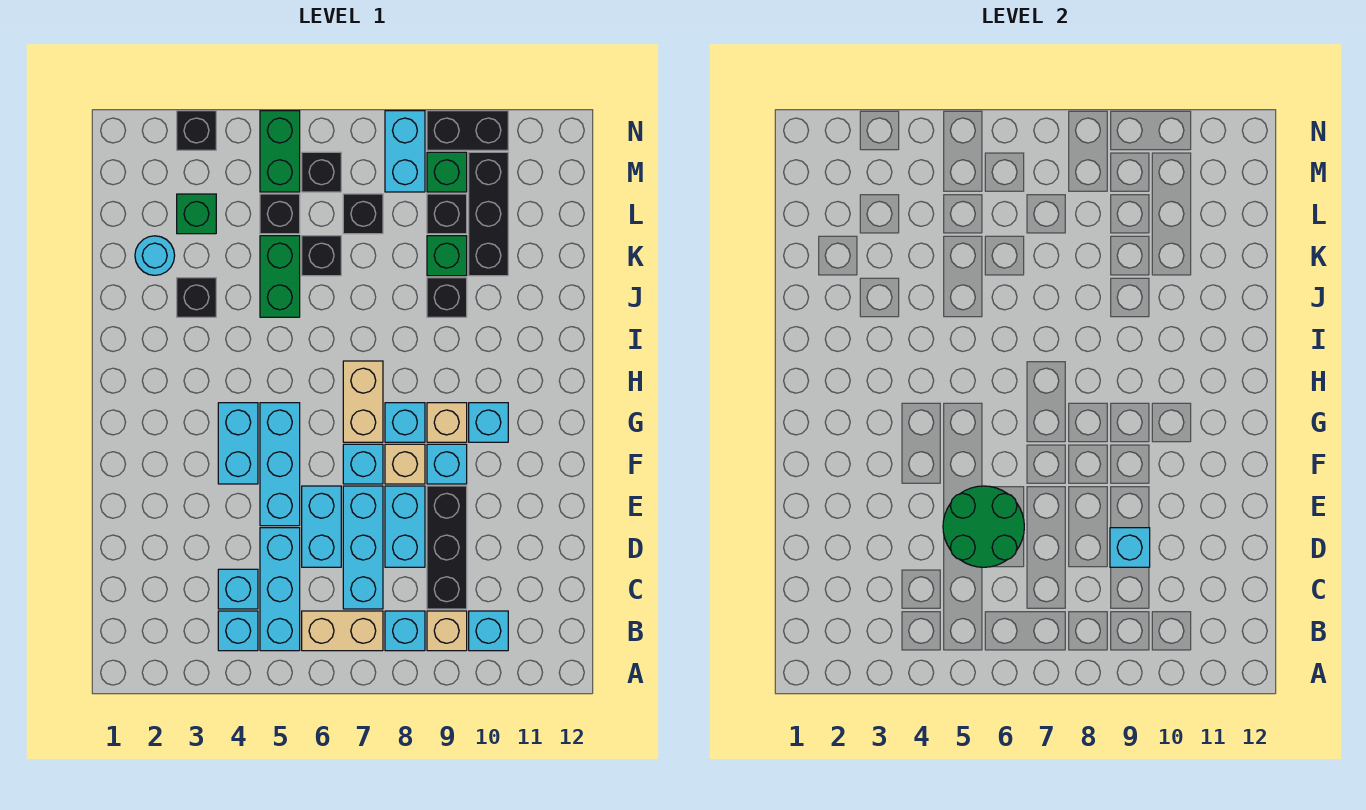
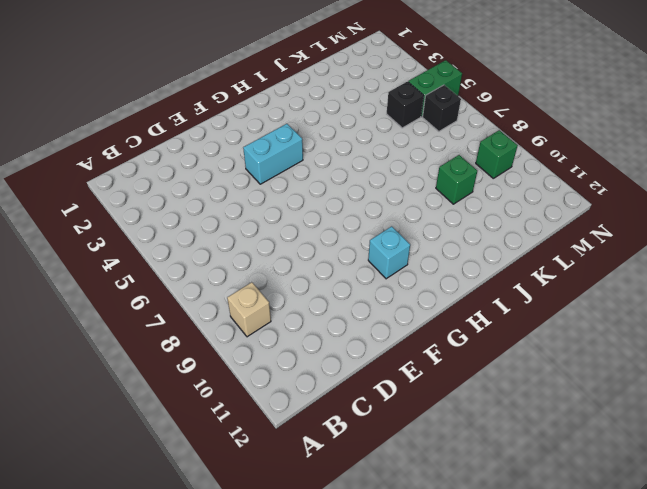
none -> cyan 1x1 brick [218,611,258,651]
none -> cyan 1x3 brick [260,528,300,651]
none -> tan 1x2 brick [302,611,383,651]
none -> cyan 1x1 brick [385,611,425,651]

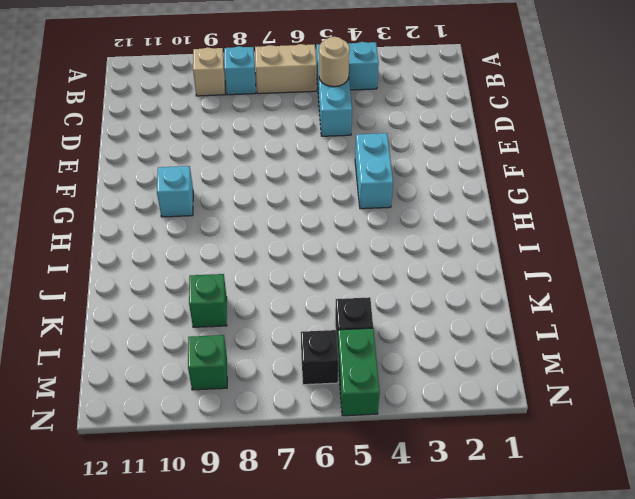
tan 1x1 round brick [319,37,350,87] -> none
none -> cyan 1x1 brick [469,611,508,651]
none -> cyan 1x1 brick [218,569,258,609]
none -> cyan 1x3 brick [343,486,383,609]
none -> black 1x3 brick [427,486,467,609]

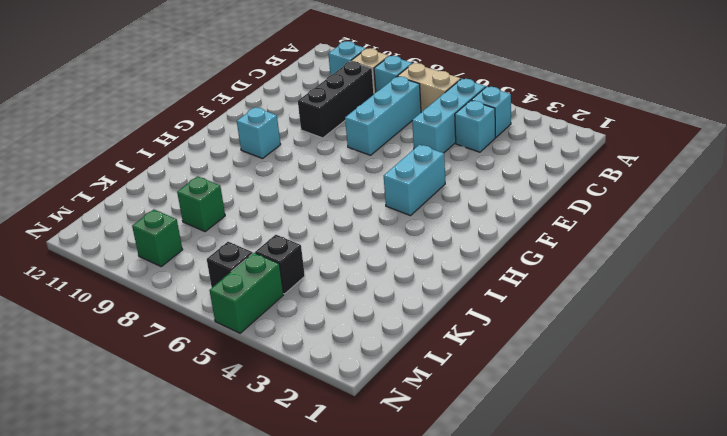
none -> cyan 1x2 brick [302,486,341,567]
none -> cyan 1x2 brick [385,486,425,567]
none -> cyan 1x3 brick [260,403,300,526]
none -> cyan 1x1 brick [343,444,383,484]

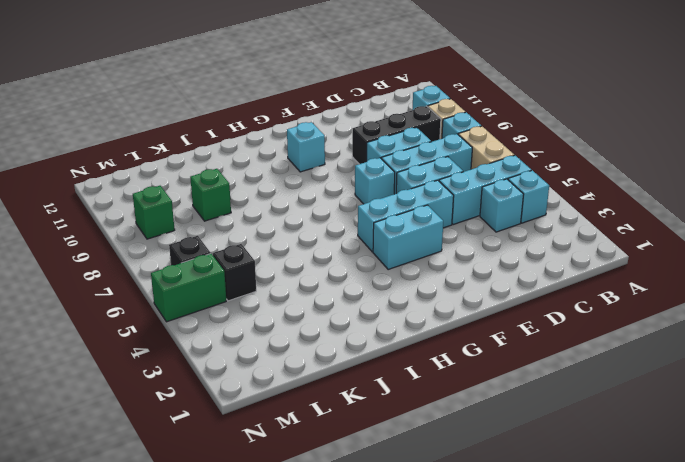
none -> tan 1x1 brick [385,444,425,484]
none -> cyan 1x1 brick [427,444,467,484]
none -> tan 1x2 brick [343,361,383,442]
none -> cyan 1x1 brick [385,403,425,442]

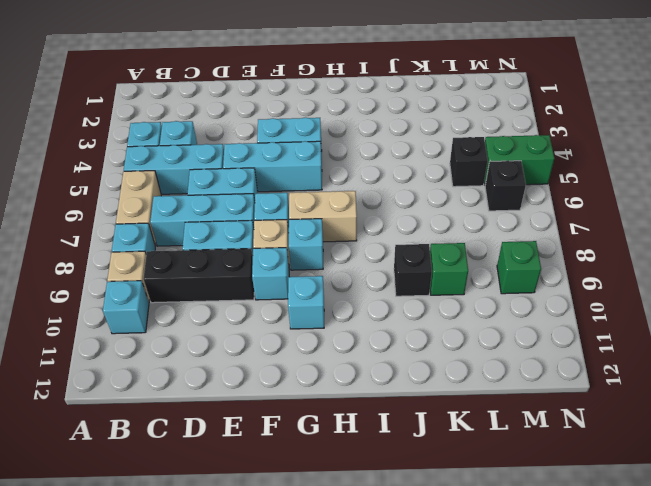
none -> tan 1x1 brick [427,403,467,442]
none -> black 1x1 brick [177,278,216,317]
none -> green 1x2 brick [260,236,300,317]
none -> cyan 1x1 round brick [135,236,175,275]

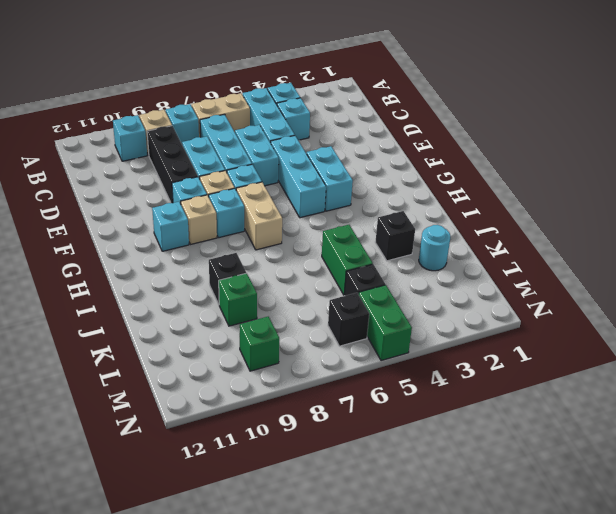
none -> black 1x1 brick [302,236,341,276]
none -> black 1x3 brick [469,152,508,276]
none -> green 1x1 brick [177,194,216,234]
none -> black 1x1 brick [343,194,383,234]

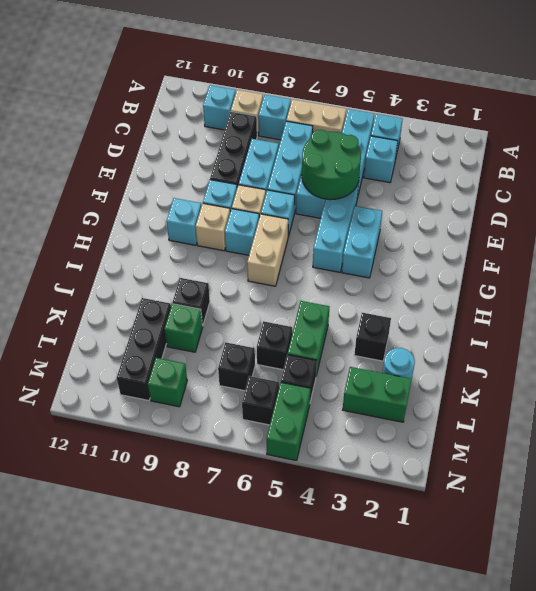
green 1x2 brick [343,367,412,422] -> green 1x1 brick [177,194,216,234]
none -> black 1x1 brick [427,194,467,234]
none -> cyan 1x2 brick [385,111,425,192]
none -> black 1x1 brick [177,111,216,150]
none -> black 1x2 brick [427,111,508,150]

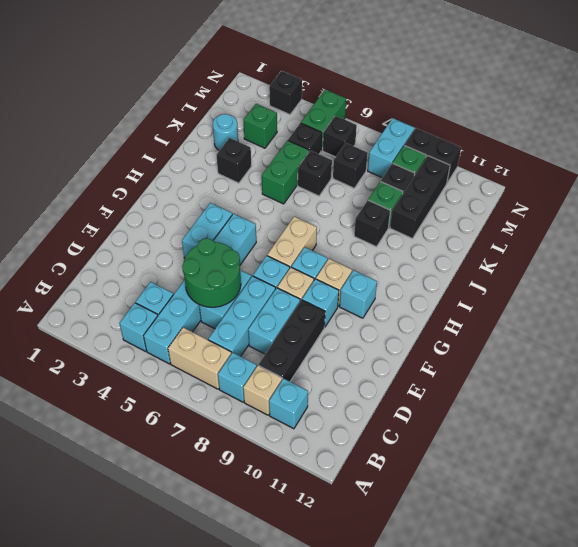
none -> cyan 1x1 brick [1110,528,1150,567]

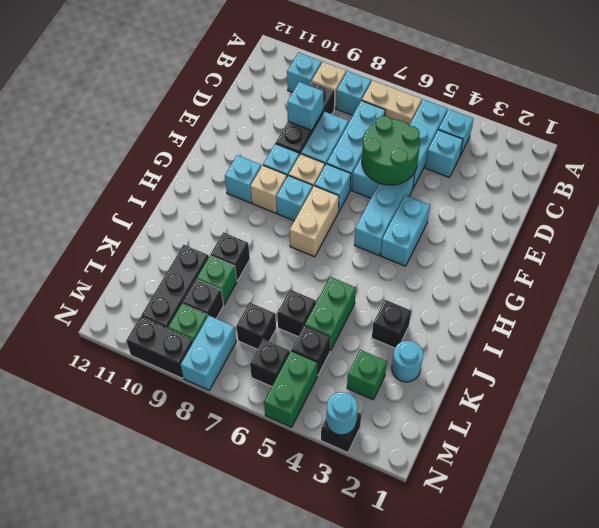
cyan 1x1 round brick [326,392,358,435] -> none

